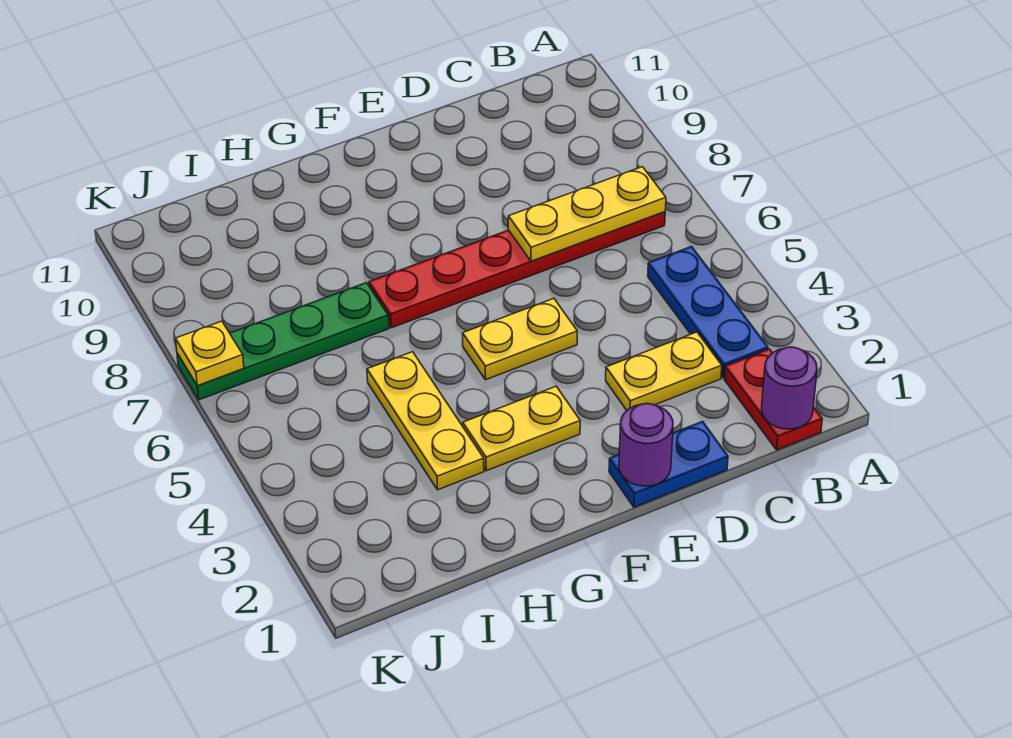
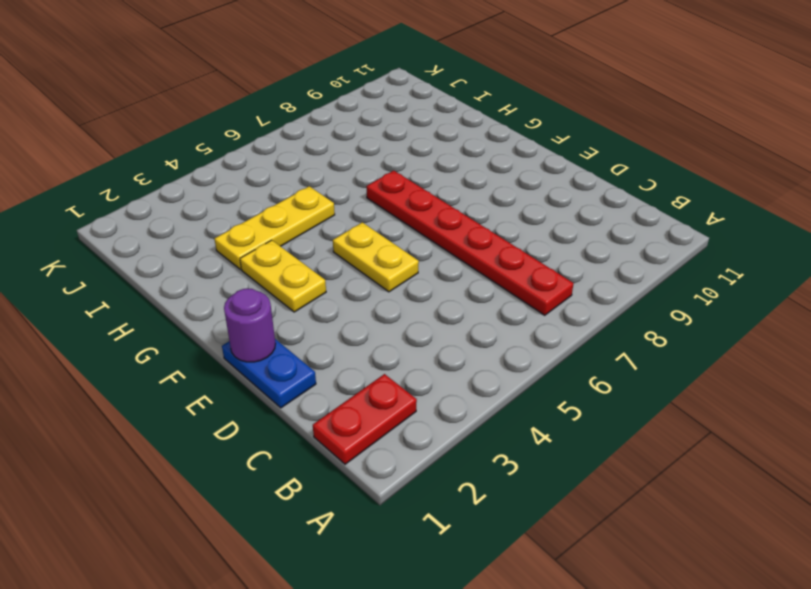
none -> blue 1x3 plate [648,247,768,378]
none -> yellow 1x2 plate [606,332,722,410]
none -> green 1x4 plate [177,283,389,400]

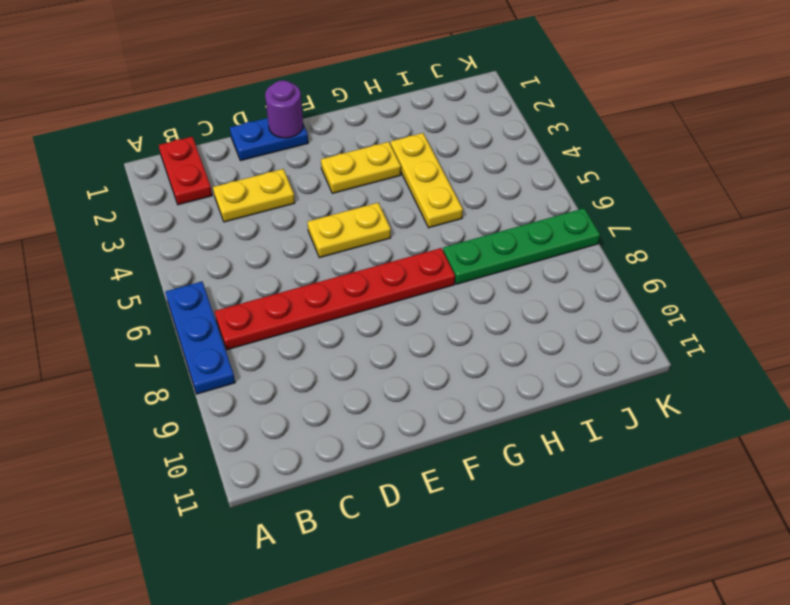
blue 1x3 plate [165,282,235,394] -> blue 1x3 plate moved to [648,247,768,378]
none -> purple 1x1 round brick [762,347,817,429]
none -> yellow 1x3 plate [508,167,666,261]
none -> yellow 1x1 plate [175,321,244,386]

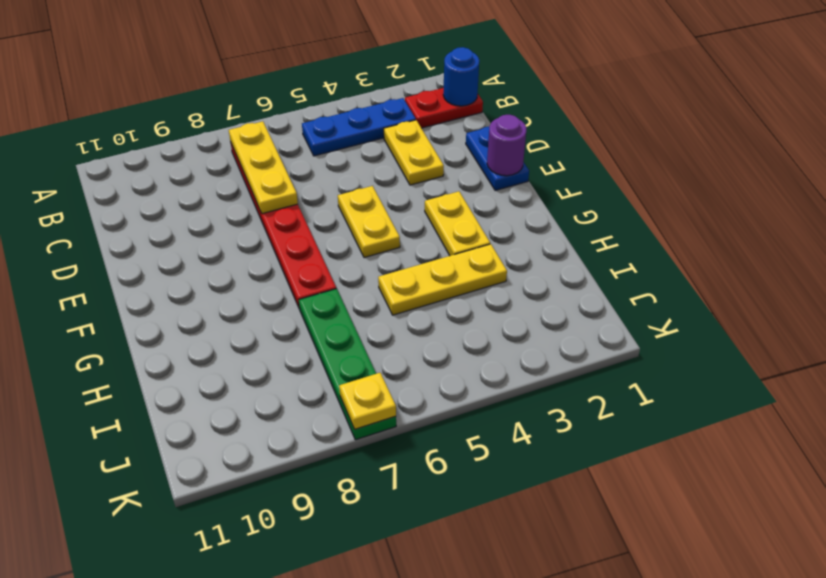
blue 1x1 round brick [443,47,479,106] -> purple 1x1 round brick [762,347,817,429]

